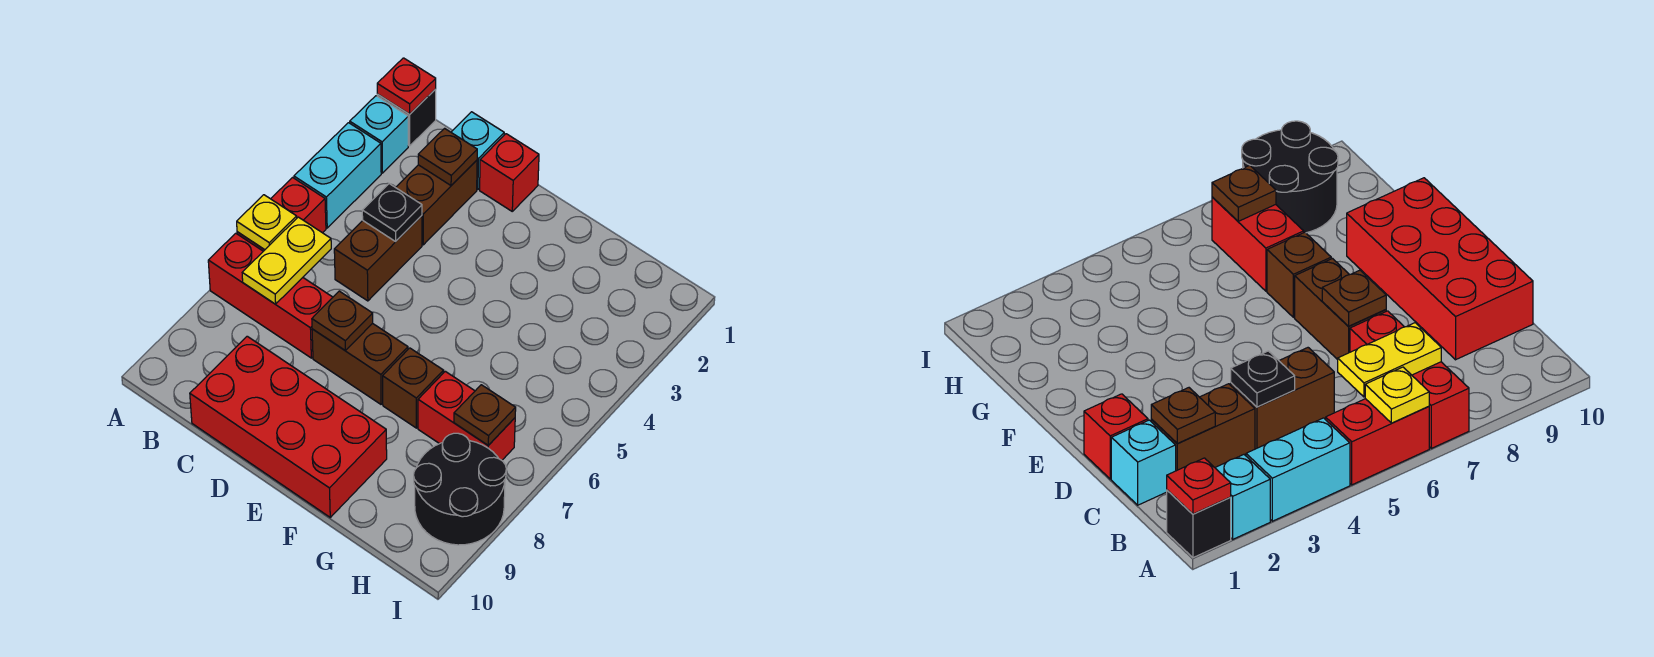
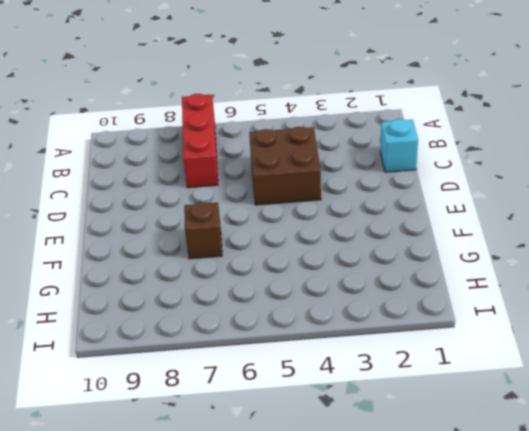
brown 2x2 brick [249,127,321,205] -> brown 1x2 brick [334,216,422,301]
none -> black 1x1 brick [377,89,436,146]
none -> cyan 1x1 brick [350,96,408,173]
none -> cyan 1x2 brick [294,123,381,228]

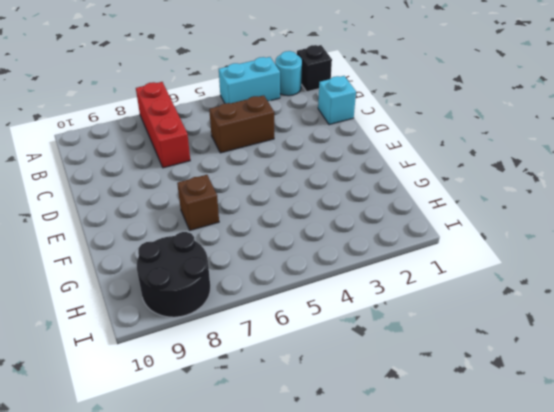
cyan 1x1 round brick [275,51,302,96] -> cyan 1x1 brick [350,96,408,173]
none -> red 1x2 brick [237,178,326,251]
none -> brown 1x2 brick [396,160,477,245]
none -> red 2x4 brick [190,336,387,517]

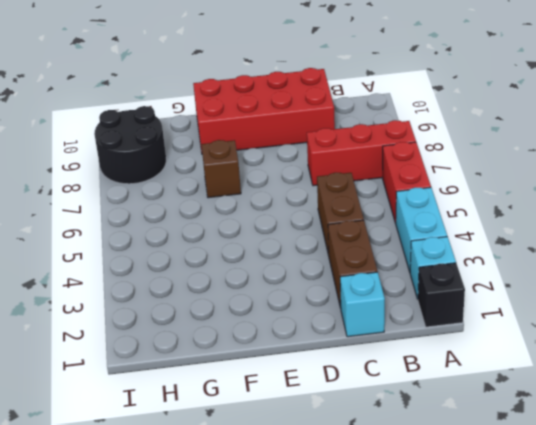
none -> red 1x1 brick [480,134,539,211]
none -> brown 1x2 brick [312,323,408,404]
none -> red 1x2 brick [418,371,515,460]

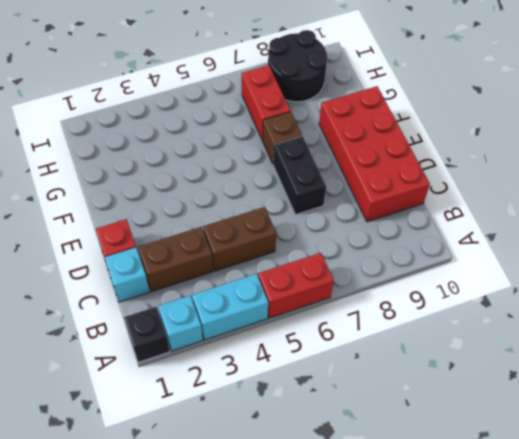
black 1x2 brick [273,136,326,215] -> brown 1x2 brick [312,323,408,404]
none -> red 1x3 brick [208,233,333,358]
none -> red 1x1 plate [377,58,436,114]
none -> yellow 1x1 plate [237,195,297,250]

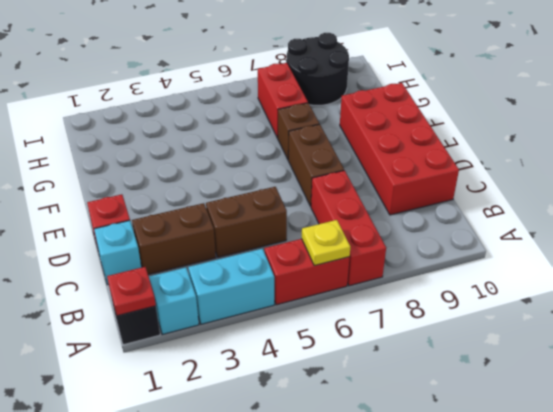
none -> yellow 1x2 plate [242,217,331,304]
none -> brown 1x1 plate [418,128,477,185]
none -> black 1x1 plate [362,184,422,241]

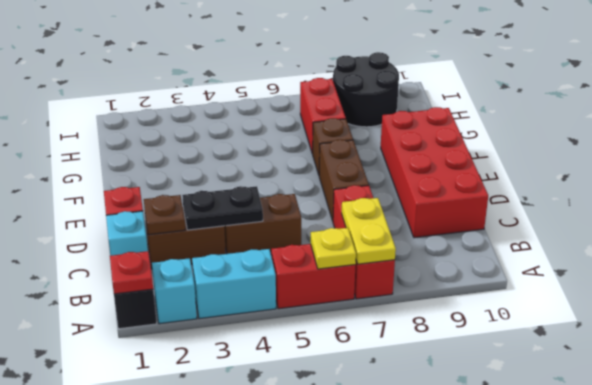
yellow 1x2 plate [342,198,396,264] -> yellow 1x2 plate turned to [242,217,331,304]
black 1x2 plate [182,186,263,230] -> black 1x1 plate [362,184,422,241]
none -> brown 1x1 plate [312,291,373,351]
none -> brown 1x1 plate [454,385,516,445]

